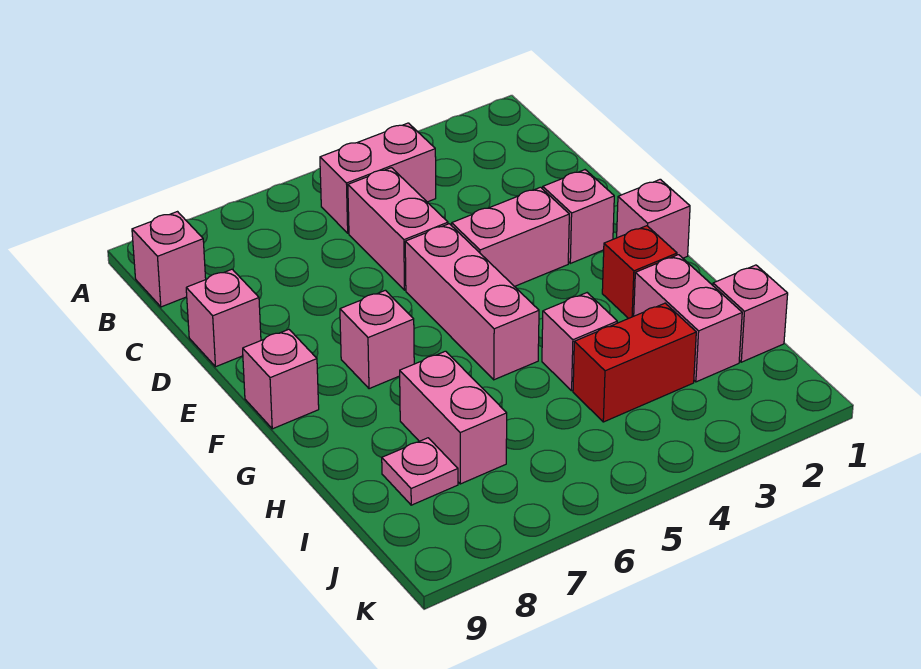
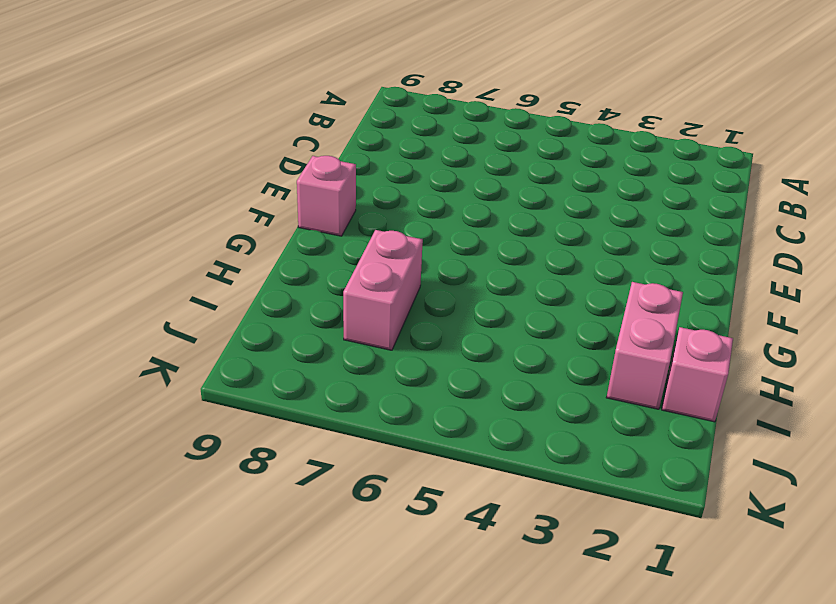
none -> pink 1x2 brick [320,123,436,233]
none -> pink 1x1 brick [132,212,206,307]
none -> pink 1x2 brick [348,168,448,290]

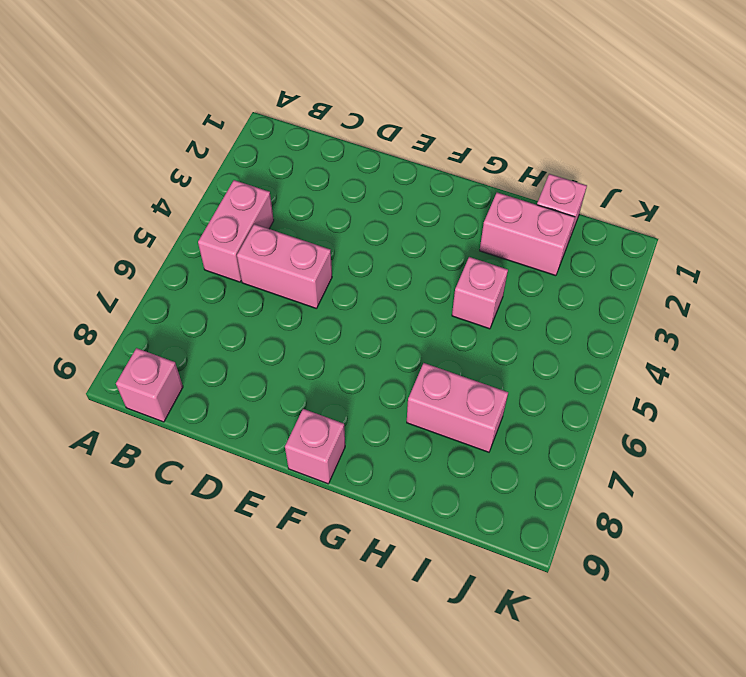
none -> pink 1x1 brick [186,269,261,367]
none -> pink 1x1 brick [543,170,614,263]
none -> pink 1x2 brick [452,187,569,287]

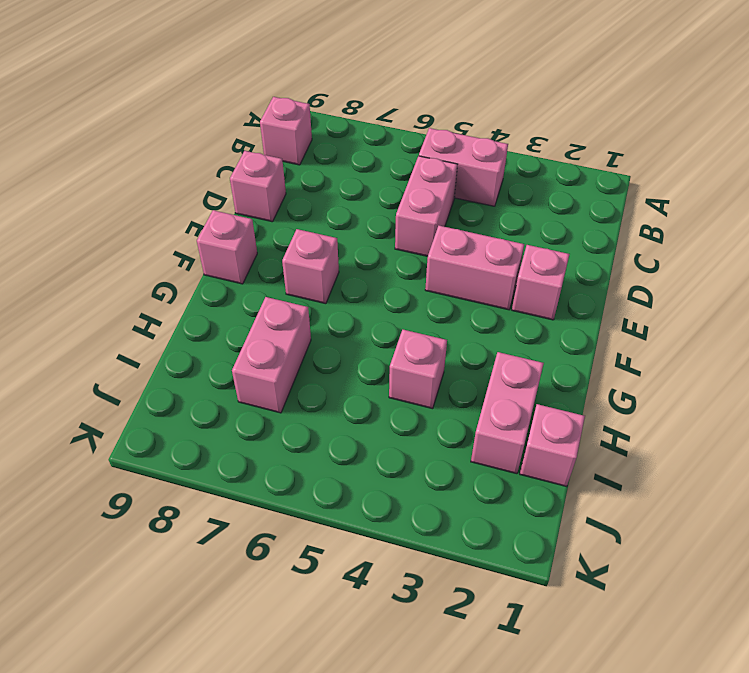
none -> pink 1x3 brick [405,224,539,380]
none -> pink 1x1 brick [617,179,690,258]
none -> red 1x1 brick [602,226,677,318]

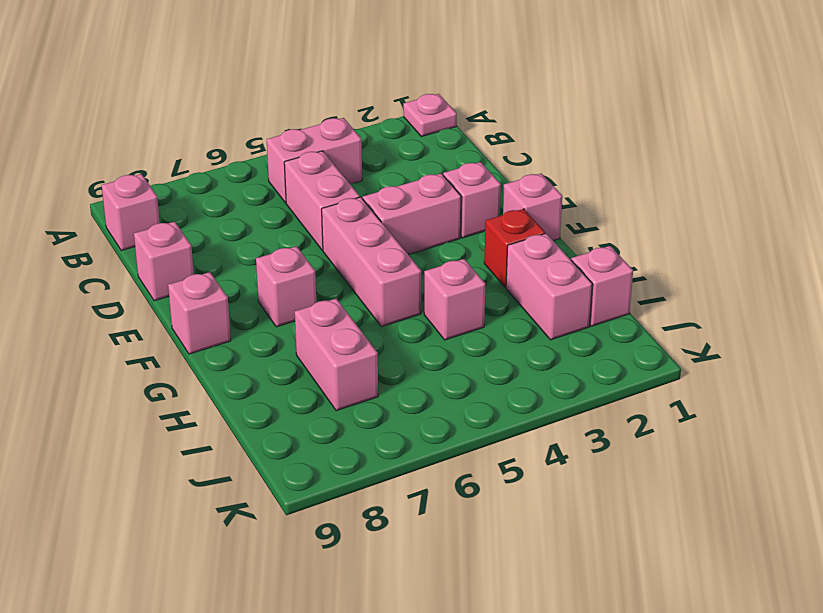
pink 1x1 plate [403,94,457,137] -> pink 1x1 plate moved to [382,438,458,505]
none -> red 1x2 brick [573,303,696,422]

